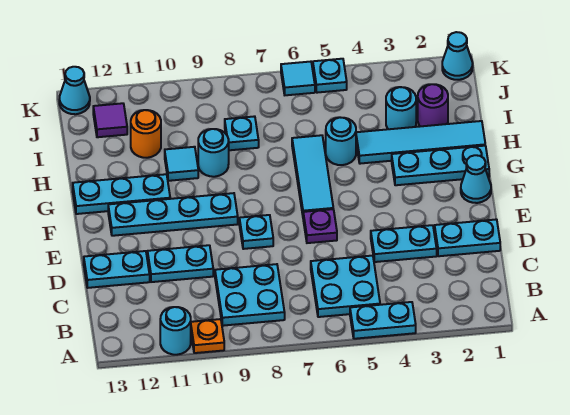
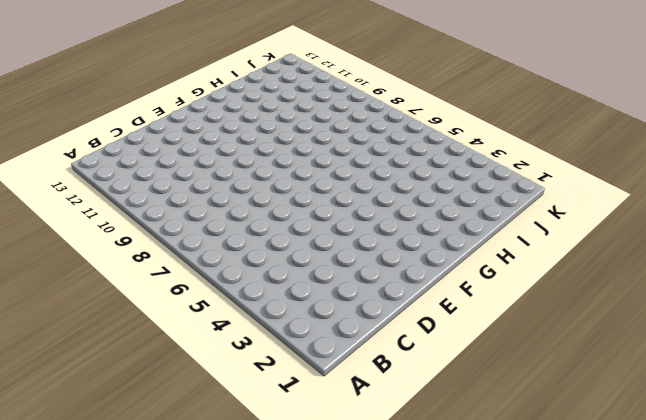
none -> cyan 1x2 plate [350,302,416,339]
none -> orange 1x1 plate [191,319,224,353]
none -> cyan 1x1 round brick [160,307,191,355]

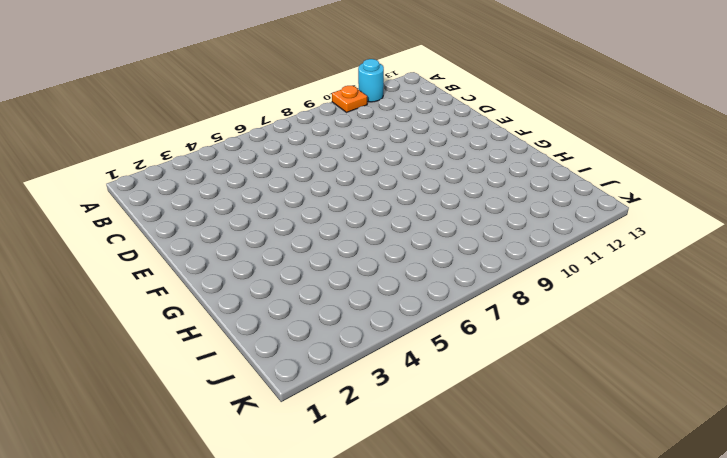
none -> cyan 1x2 plate [350,302,416,339]
none -> cyan 2x2 plate [311,256,380,317]
none -> cyan 2x2 plate [215,264,285,326]

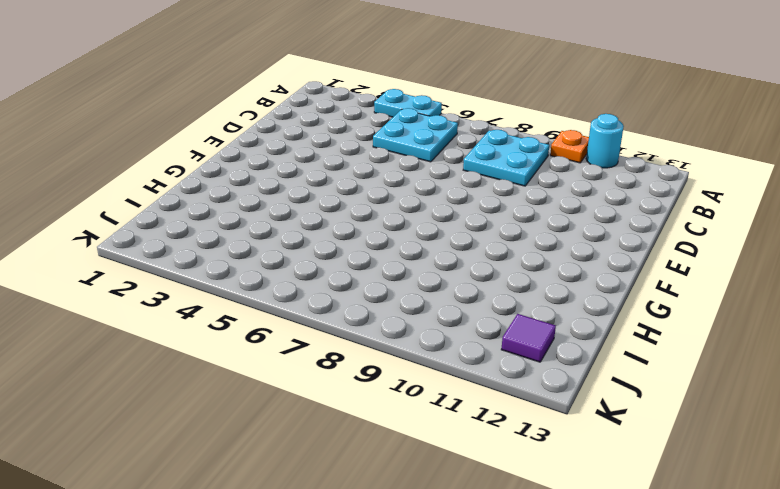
none -> cyan 1x2 plate [435,219,500,256]
none -> cyan 1x2 plate [371,225,437,262]
none -> cyan 1x2 plate [148,245,213,282]

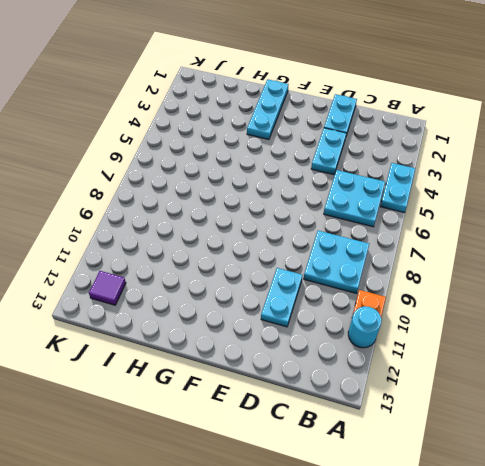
none -> cyan 1x2 plate [84,251,150,288]
none -> purple 1x1 plate [303,209,337,243]
none -> cyan 1x1 plate [239,215,273,249]

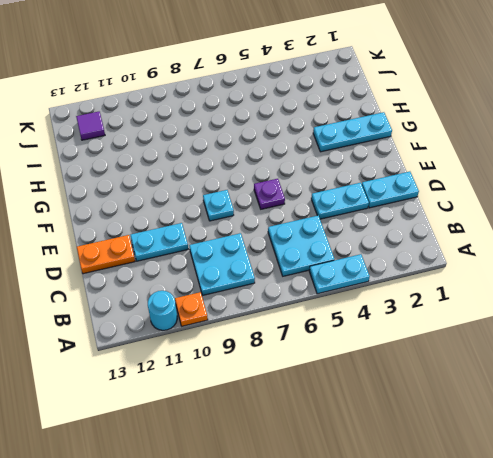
orange 1x2 plate [77,235,135,274] -> cyan 1x2 plate [84,251,150,288]
none -> cyan 1x1 cone [461,155,491,203]
none -> cyan 1x3 tile [292,135,333,215]
none -> cyan 1x4 plate [108,193,238,236]

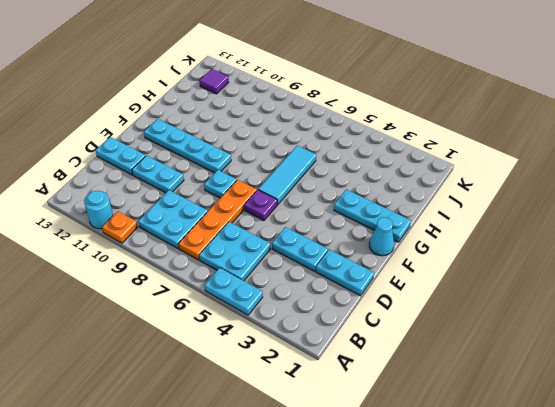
orange 1x4 plate [179,180,257,260] -> none
none -> cyan 1x3 plate [73,174,170,214]
none -> cyan 1x4 tile [356,121,485,164]
none -> cyan 1x1 round brick [326,117,356,165]

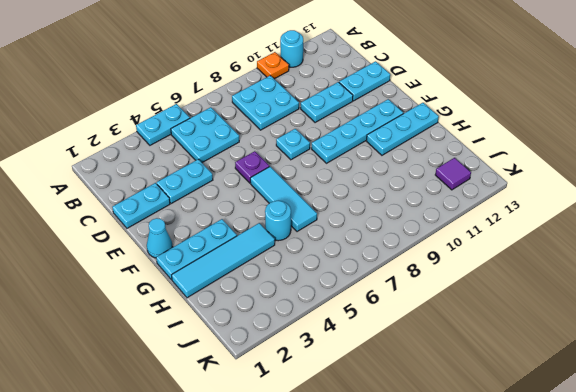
none -> cyan 1x1 round brick [198,129,229,177]
none -> cyan 1x1 tile [165,147,198,181]
none -> purple 1x1 round brick [418,84,448,126]

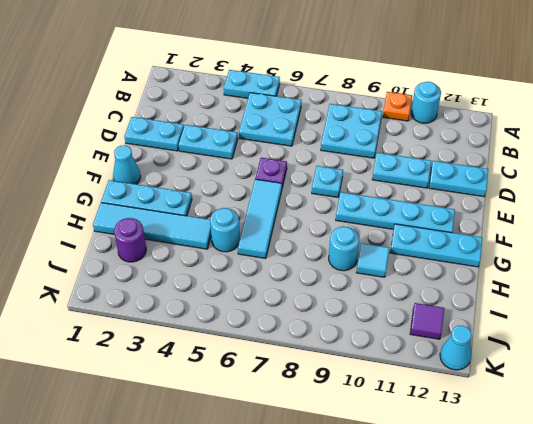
none -> cyan 1x1 round brick [386,87,416,129]
none -> cyan 1x1 plate [225,116,259,150]
none -> orange 1x1 round brick [131,110,161,158]

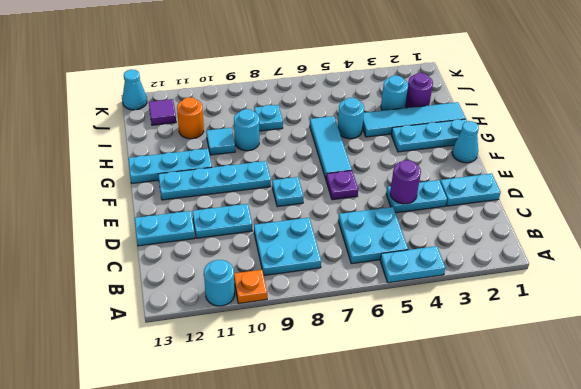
purple 1x1 round brick [390,160,421,204] -> none
none -> cyan 1x1 cone [442,32,473,80]
none -> cyan 1x1 plate [313,59,347,93]
none -> cyan 1x1 tile [281,62,315,95]

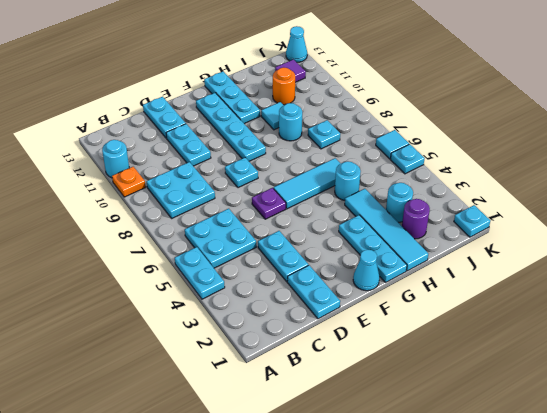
cyan 1x1 plate [454,205,490,237] -> cyan 1x1 cone [442,32,473,80]

